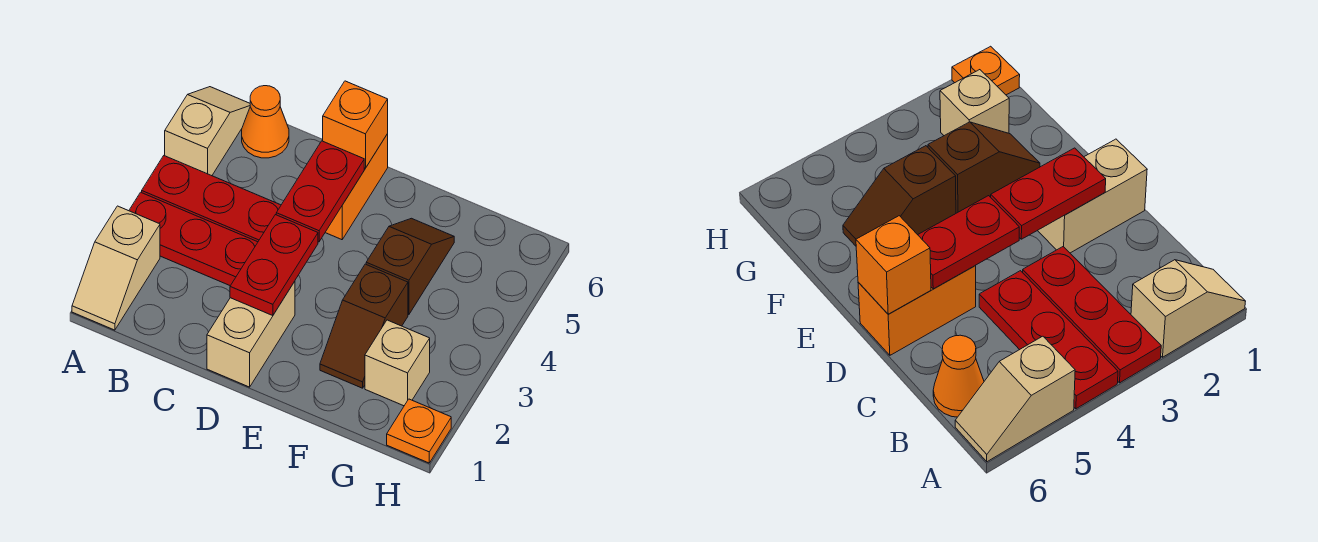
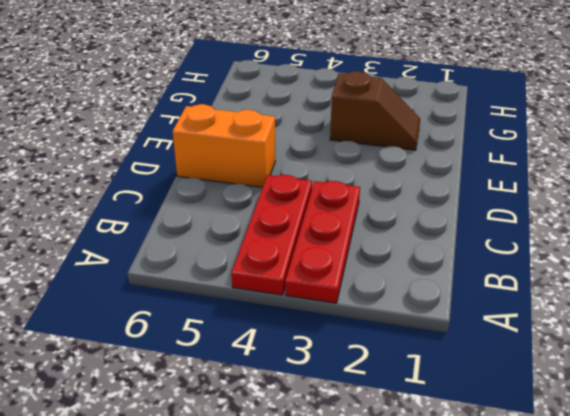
none -> tan 1x2 slope [72,206,160,330]
none -> tan 1x2 slope [165,87,250,176]
none -> orange 1x1 cone [242,86,289,158]

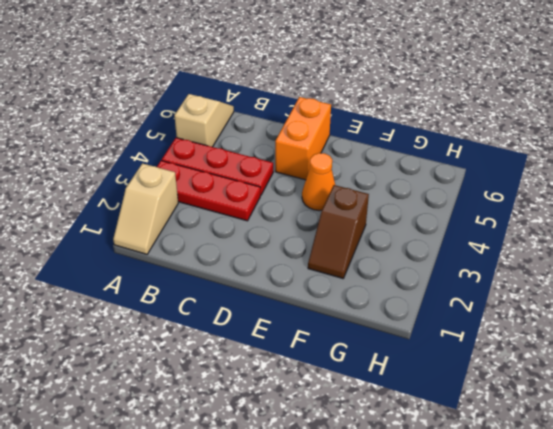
orange 1x1 cone [302,153,335,211] -> orange 1x1 cone moved to [242,86,289,158]
none -> tan 1x2 brick [207,281,295,387]
none -> brown 1x2 slope [366,218,454,315]
none -> tan 1x1 brick [365,320,430,406]

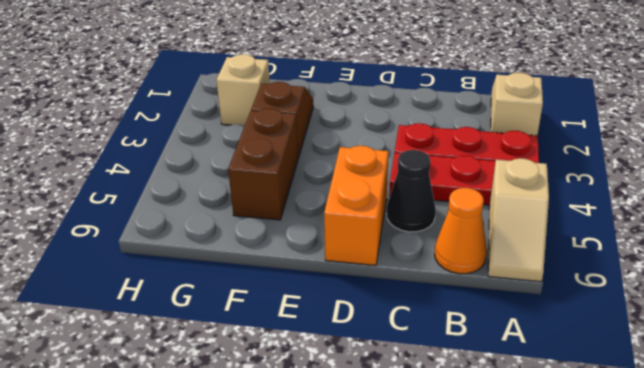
black 1x1 cone [387,150,436,232] -> none
brown 1x2 brick [228,108,298,220] -> brown 1x2 slope [366,218,454,315]
none -> tan 1x2 brick [207,281,295,387]
none -> orange 1x1 plate [387,399,451,463]
none -> red 1x2 plate [230,215,318,316]

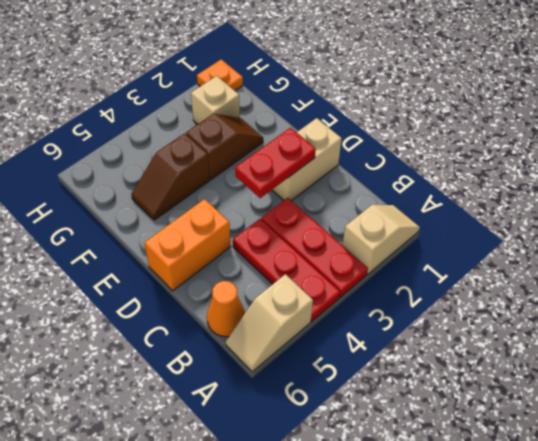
none -> red 1x2 plate [276,141,364,242]
none -> orange 1x1 brick [323,81,388,168]

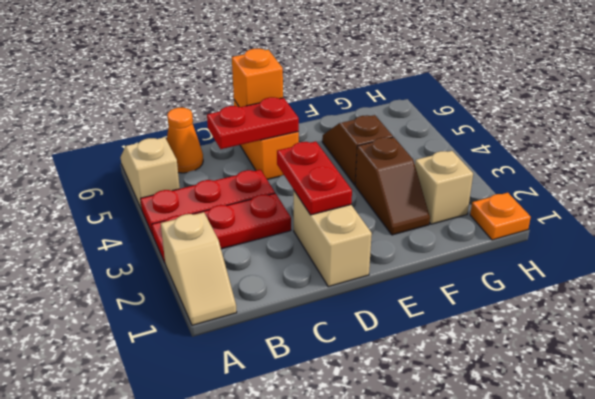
red 1x2 plate [207,97,299,149] -> red 1x2 plate turned to [276,141,364,242]

